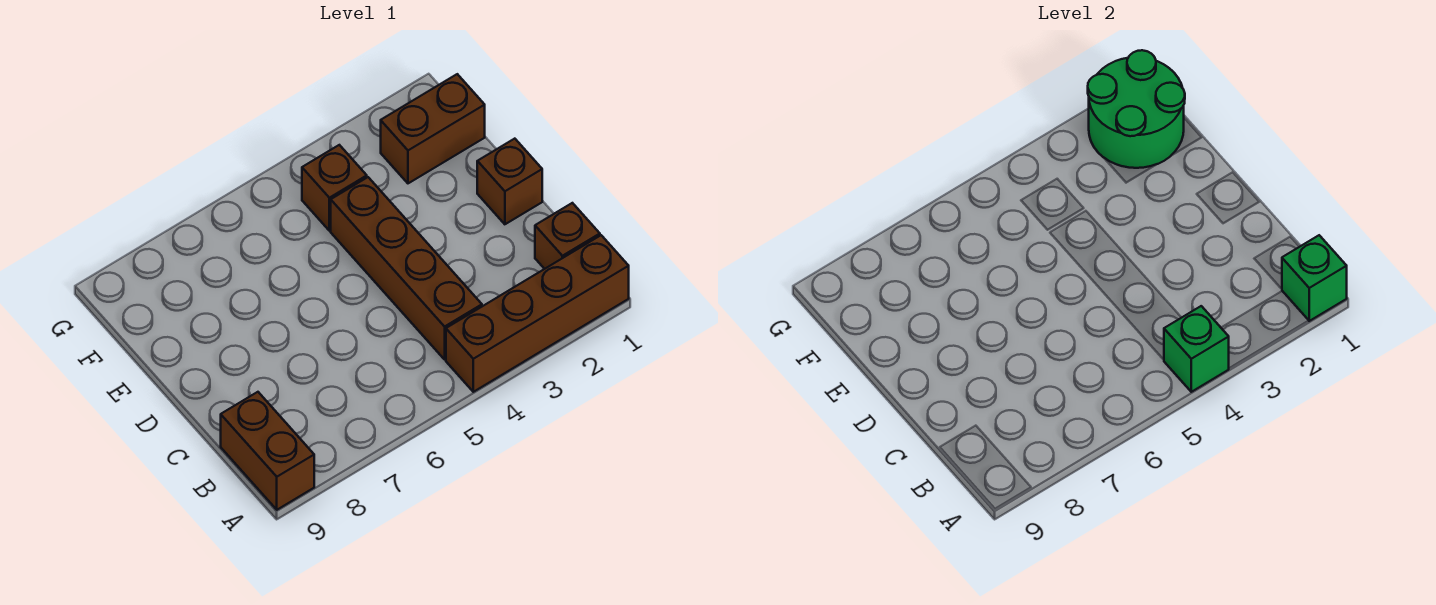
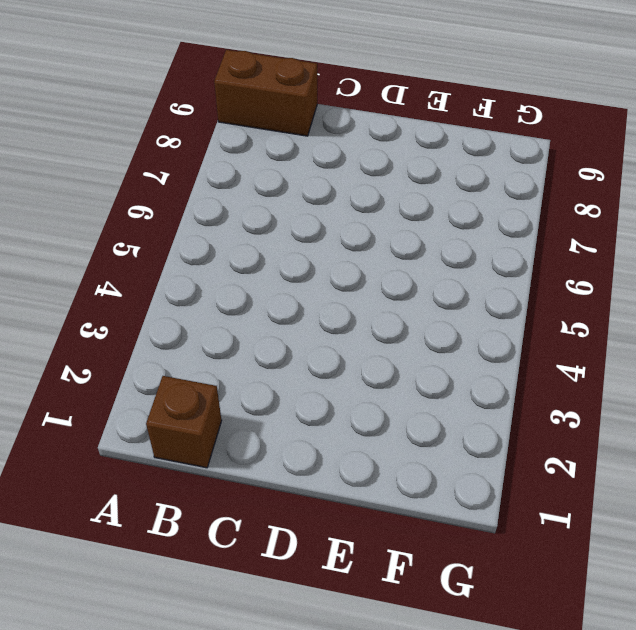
none -> brown 1x4 brick [446,235,629,392]
none -> brown 1x4 brick [331,177,482,359]

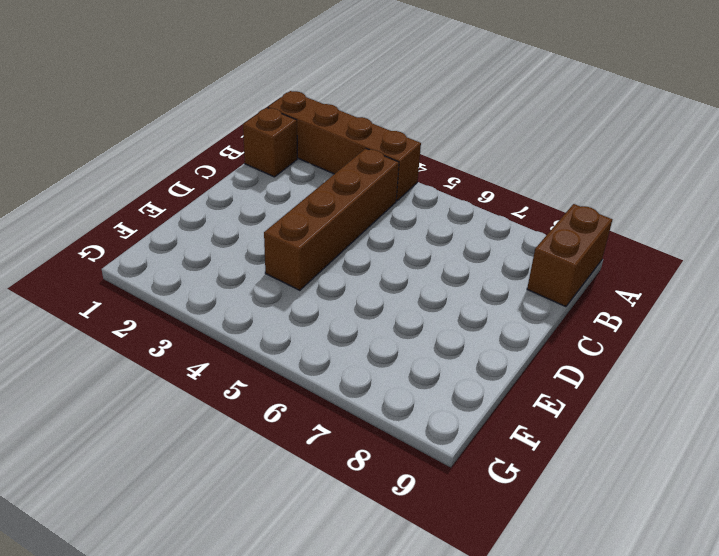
none -> brown 1x1 brick [477,139,542,224]
none -> brown 1x2 brick [381,74,485,183]

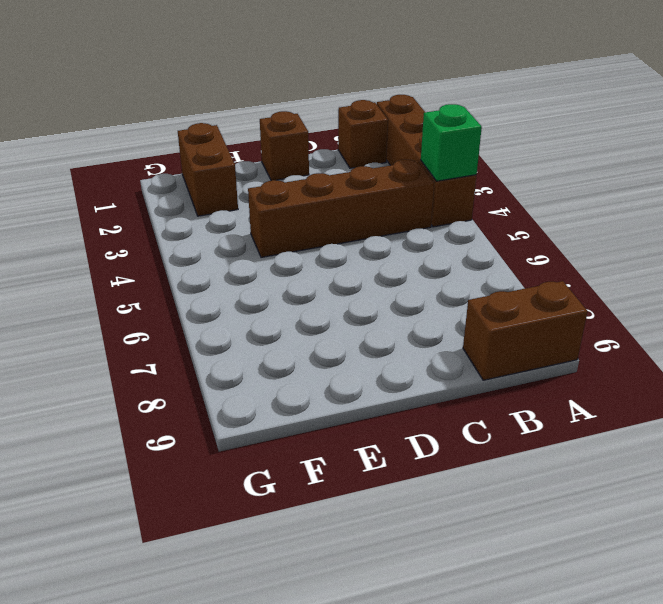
none -> brown 1x1 brick [302,145,367,231]
none -> green 1x1 brick [1282,235,1347,321]

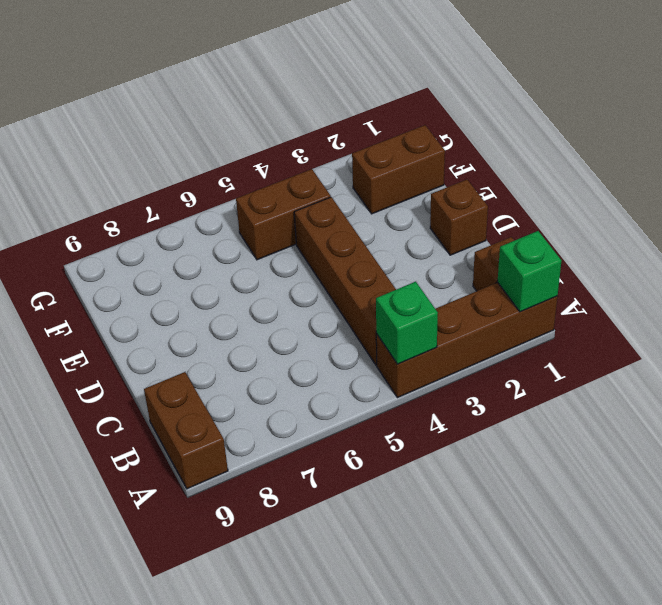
brown 1x2 brick [236,169,331,260] -> brown 1x1 brick [302,145,367,231]
none -> green 2x2 round brick [1088,50,1185,168]

